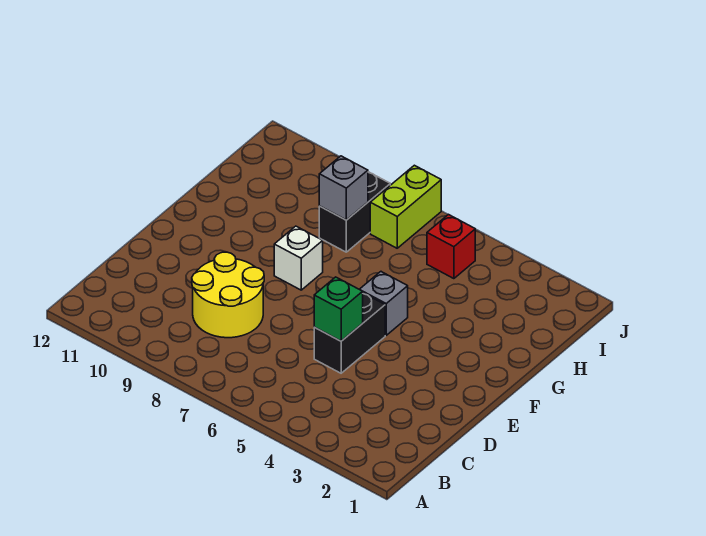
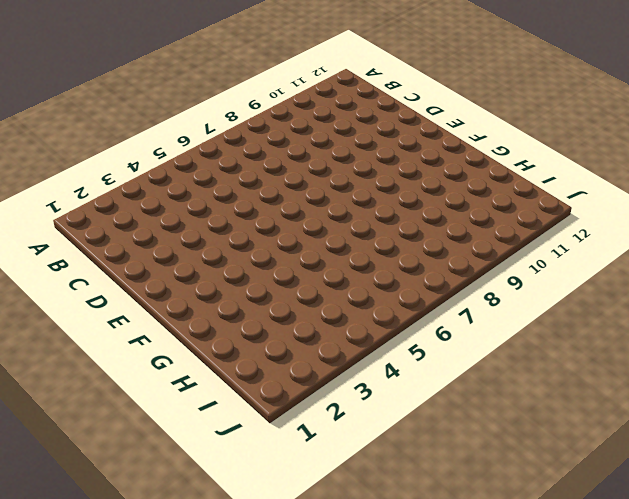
none -> yellow 2x2 round brick [192,252,264,338]
none -> black 1x2 brick [314,293,385,373]

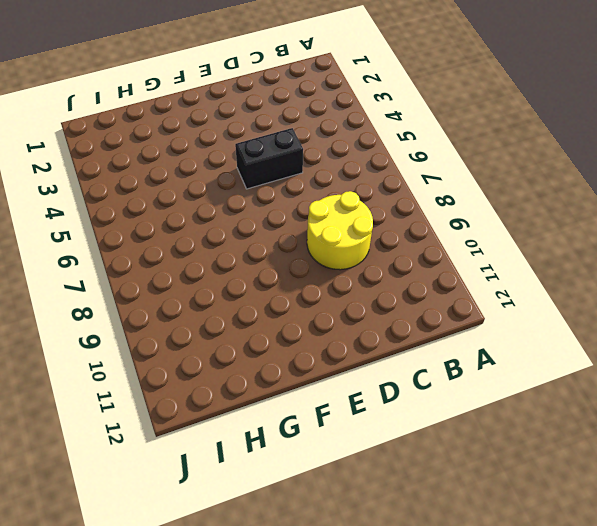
none -> grey 1x1 brick [360,272,408,335]
none -> white 1x1 brick [274,226,323,290]

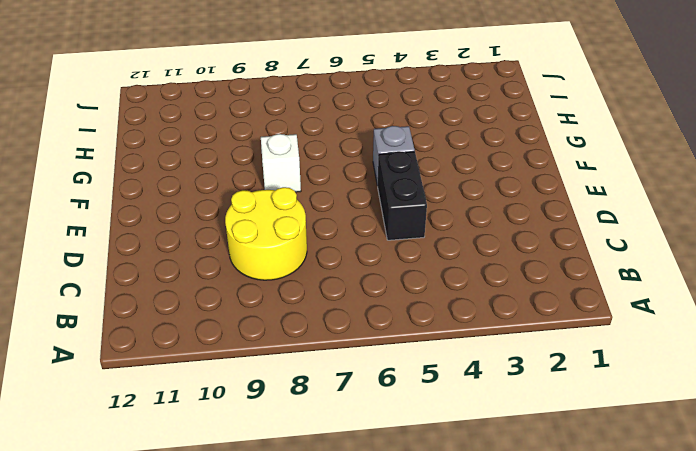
none -> black 1x2 brick [319,172,390,252]
none -> red 1x1 brick [427,214,475,279]

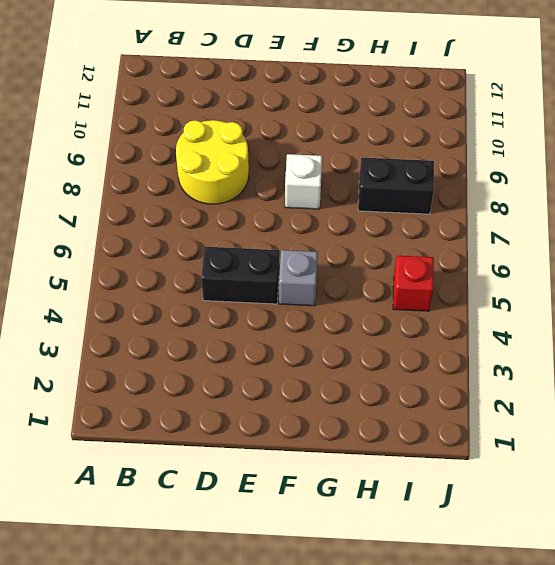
none -> lime 1x2 brick [370,165,441,248]
none -> green 1x1 brick [314,277,363,341]

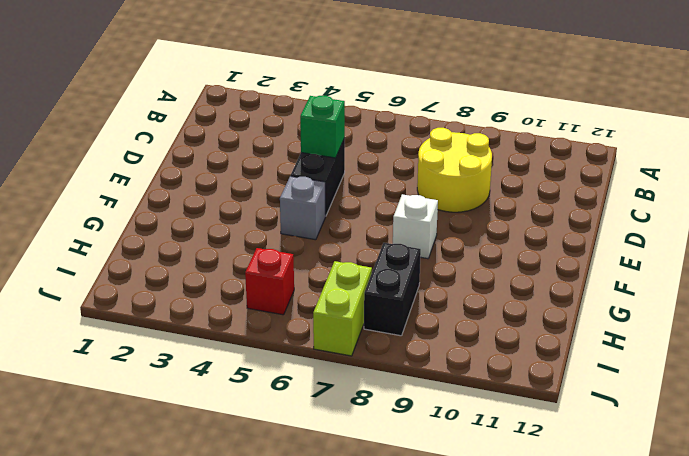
none -> grey 1x1 brick [319,156,368,220]

